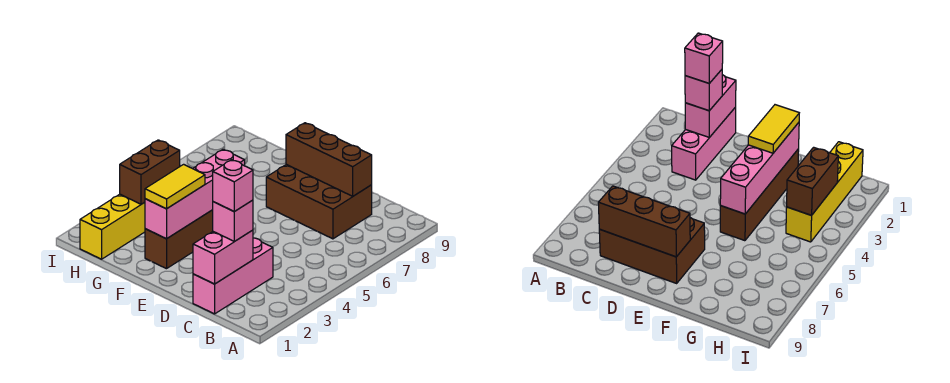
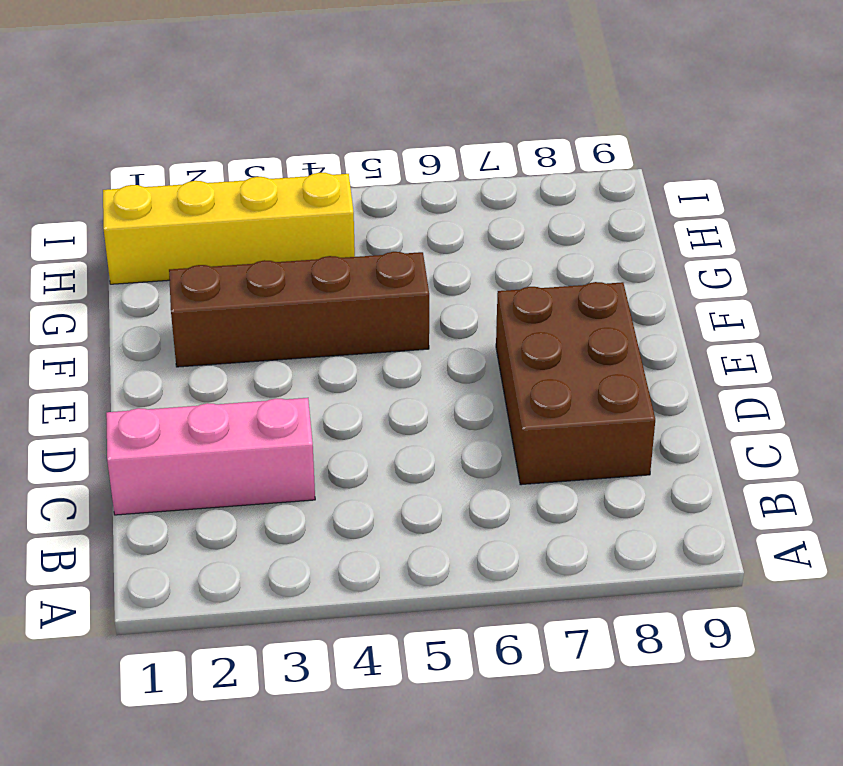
none -> pink 1x2 brick [193,230,253,284]
none -> brown 1x3 brick [286,123,372,196]

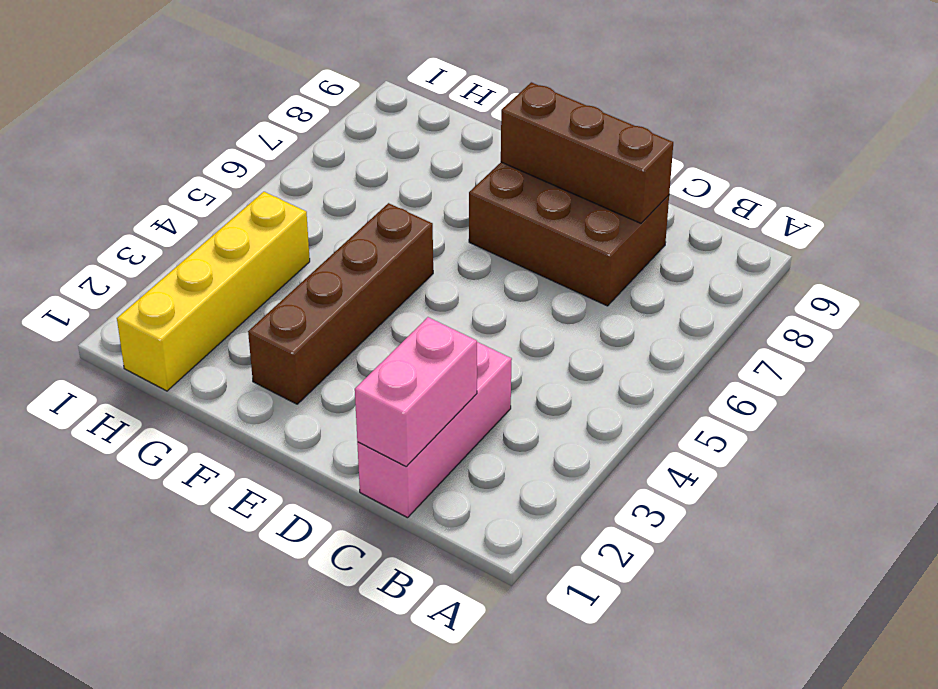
none -> pink 1x4 brick [145,150,245,239]
none -> brown 1x2 brick [120,140,180,204]

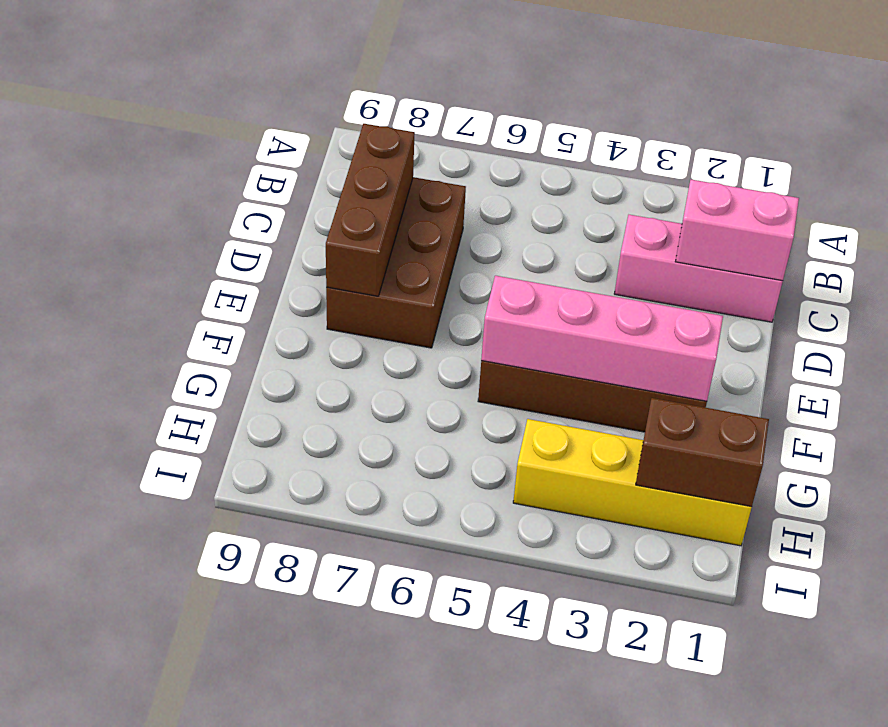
brown 1x2 brick [636,398,769,507] -> brown 1x2 brick moved to [120,140,180,204]
none -> pink 1x1 brick [213,200,253,241]
none -> yellow 1x2 tile [145,164,205,209]

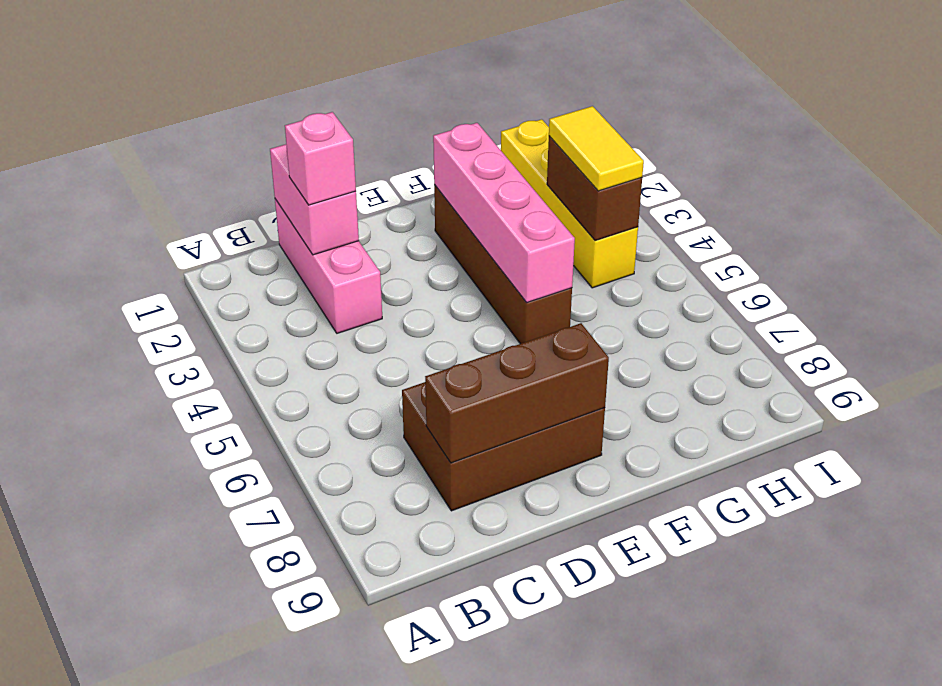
yellow 1x2 tile [549,106,644,191] -> yellow 1x2 tile moved to [145,164,205,209]
none -> pink 1x1 brick [213,160,253,212]

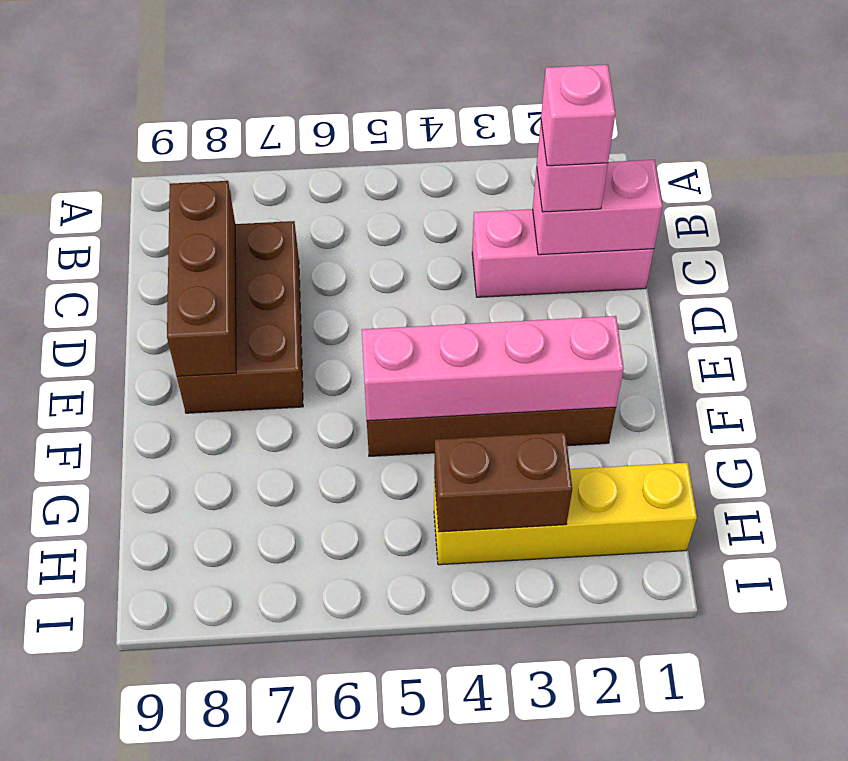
none -> yellow 1x2 tile [145,164,205,209]

